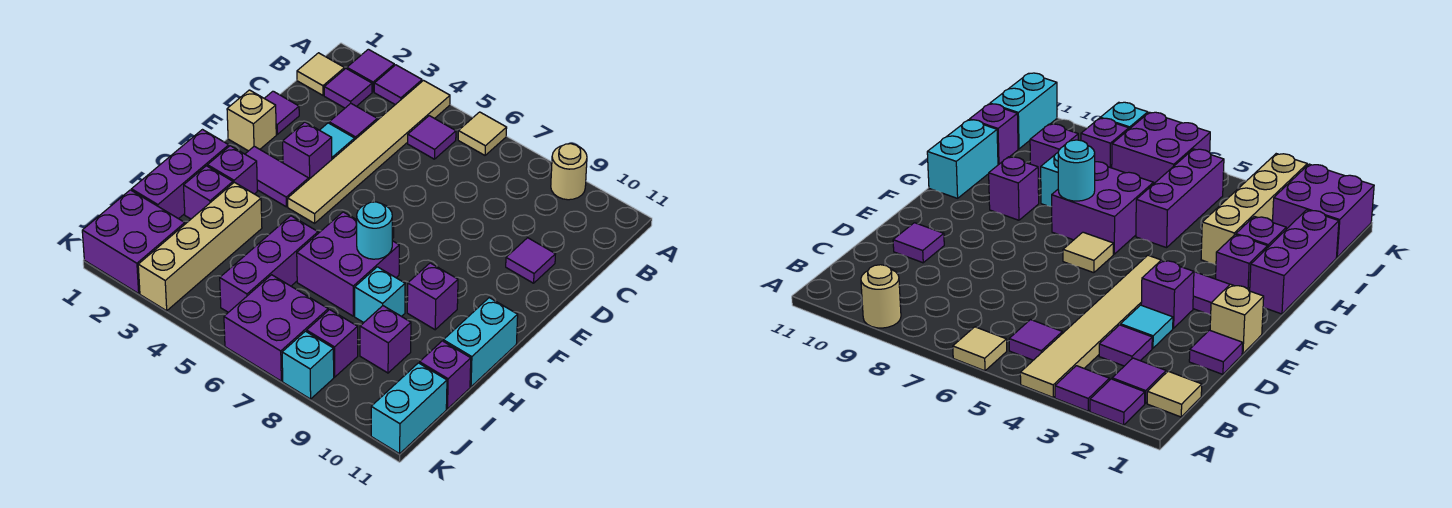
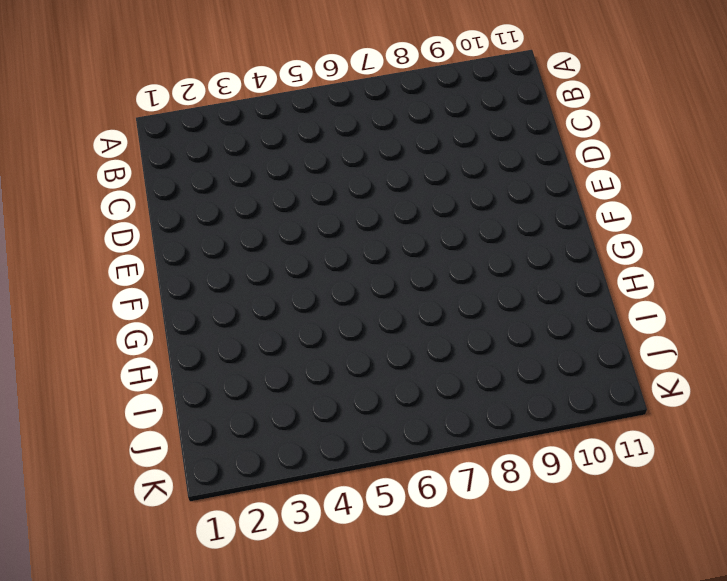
none -> purple 1x1 tile [347,49,394,92]
none -> purple 1x1 tile [374,65,422,105]
none -> tan 1x6 tile [288,81,450,223]
none -> tan 1x1 tile [458,112,507,155]

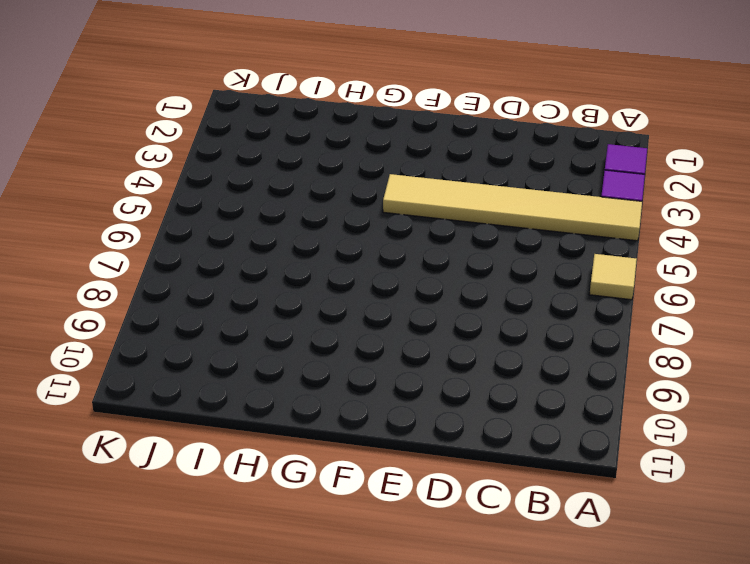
none -> tan 1x1 round brick [551,144,587,200]
none -> tan 1x1 tile [297,53,345,95]
none -> purple 1x1 tile [324,69,372,108]
none -> purple 1x1 tile [408,116,456,159]

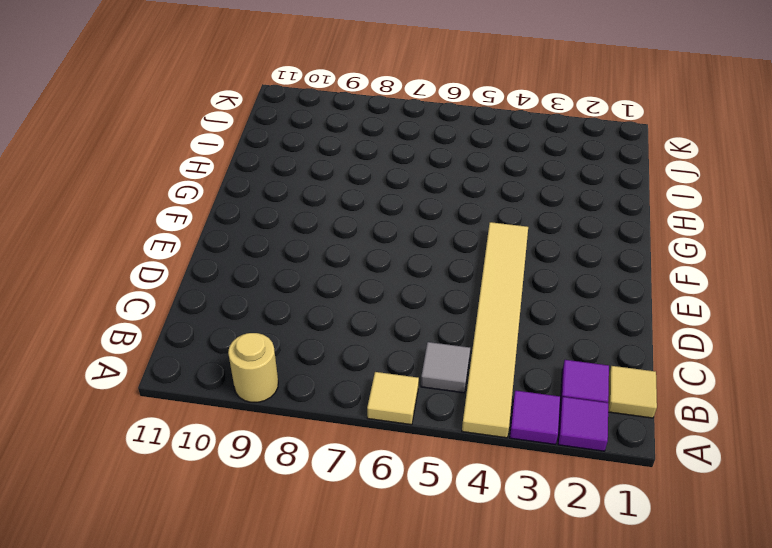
grey 1x1 tile [421,342,470,393] -> purple 1x1 tile [408,116,456,159]
none -> purple 1x1 tile [329,104,377,139]
none -> purple 1x1 tile [264,91,299,134]
none -> cyan 1x1 tile [320,123,355,159]
none -> purple 1x1 tile [506,238,555,283]

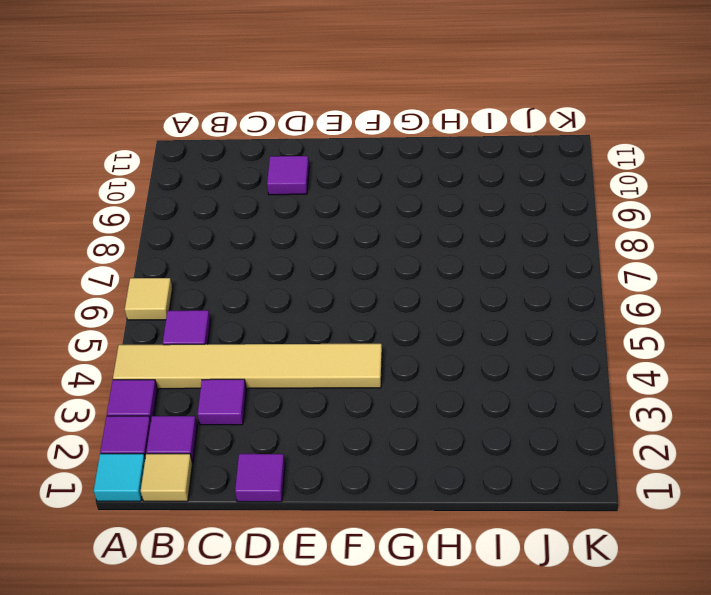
cyan 1x1 tile [94,454,145,501] -> cyan 1x1 tile moved to [320,123,355,159]
none -> tan 1x1 round brick [551,144,587,200]
none -> tan 1x1 brick [227,90,276,151]
none -> purple 1x1 brick [283,122,332,179]
none -> purple 1x2 tile [245,146,309,207]

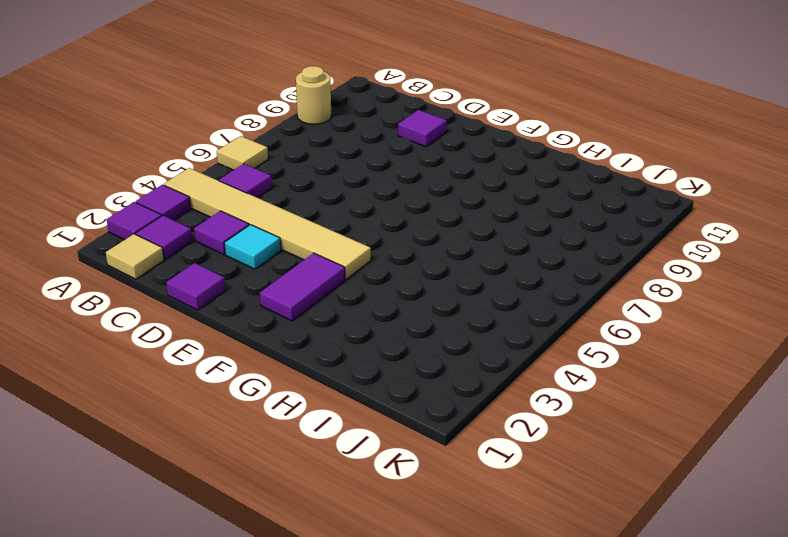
none -> tan 1x1 brick [227,90,276,151]
none -> purple 1x1 brick [283,122,332,179]
none -> tan 1x1 tile [1063,232,1113,273]
none -> purple 1x3 brick [132,130,229,219]

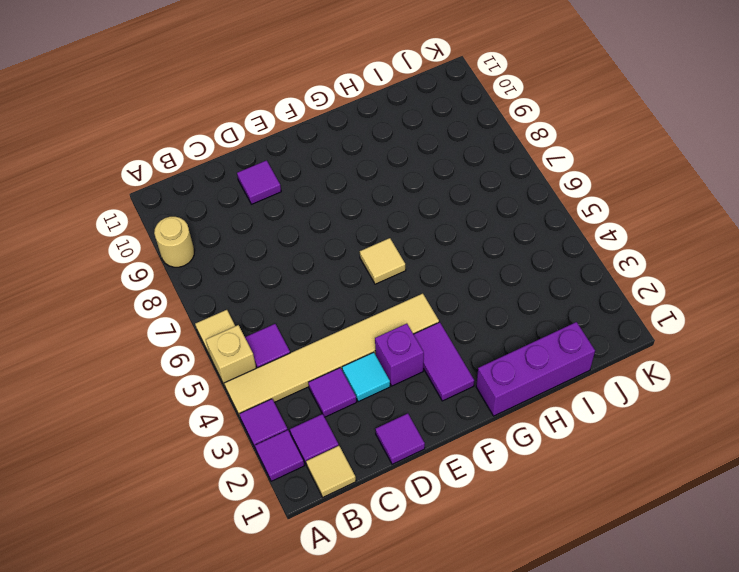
tan 1x1 brick [206,325,256,386] -> tan 1x1 brick moved to [227,90,276,151]
none -> purple 1x1 brick [208,146,257,194]
none -> purple 2x2 brick [297,212,399,316]
none -> purple 1x1 brick [407,263,458,330]
none -> cyan 1x2 brick [443,298,518,387]

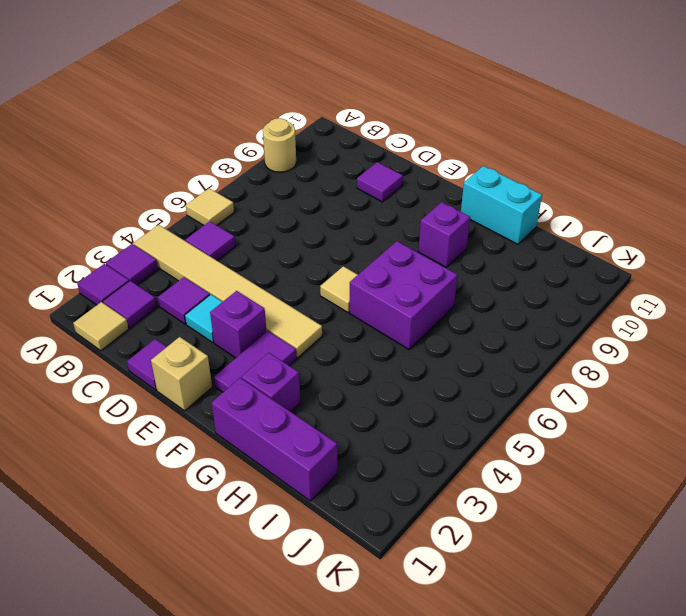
none -> purple 1x1 brick [184,166,233,219]
none -> tan 1x4 brick [138,182,262,311]
none -> purple 1x3 brick [220,216,318,312]
none -> cyan 1x1 brick [355,267,405,323]

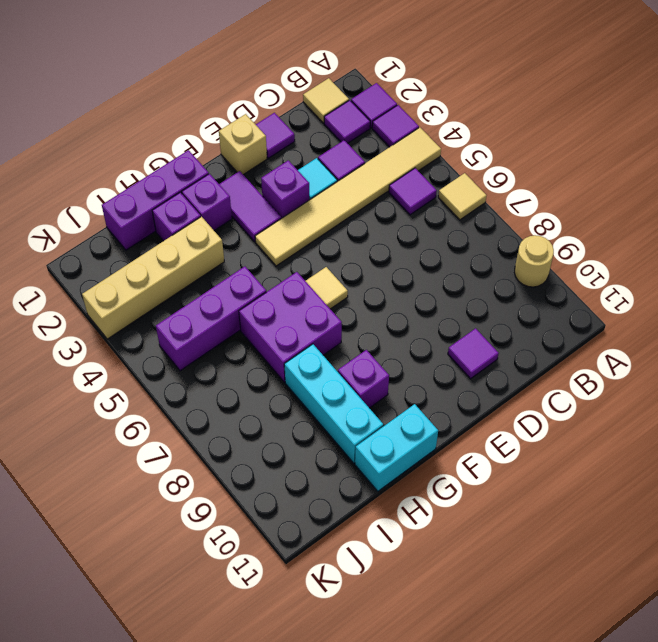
cyan 1x3 brick [284,344,383,463] -> cyan 1x1 brick [355,267,405,323]
none -> purple 1x1 brick [360,306,411,373]
none -> purple 1x1 brick [420,341,471,409]
none -> purple 2x2 brick [82,190,185,293]
none -> purple 2x2 brick [224,275,328,381]

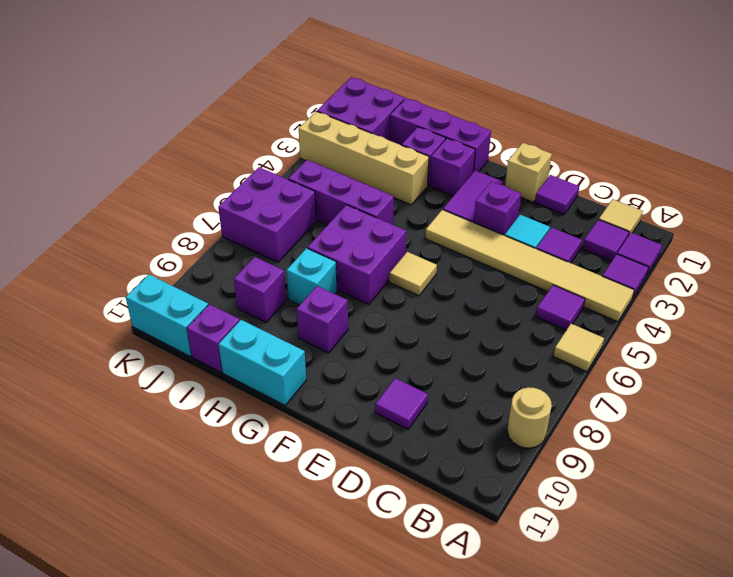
none -> purple 1x1 brick [307,310,358,377]
none -> cyan 1x1 brick [282,331,334,399]
none -> cyan 1x1 round brick [357,202,392,259]

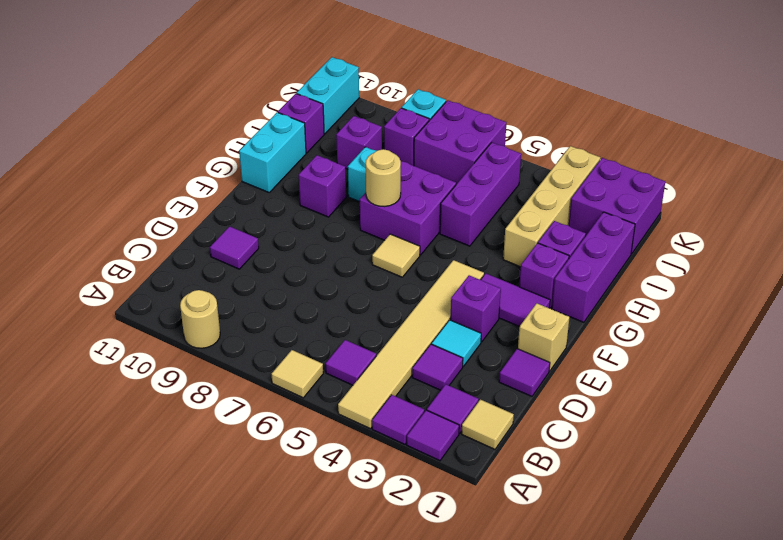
tan 1x1 round brick [366,149,401,207] -> cyan 1x1 round brick [357,202,392,259]

